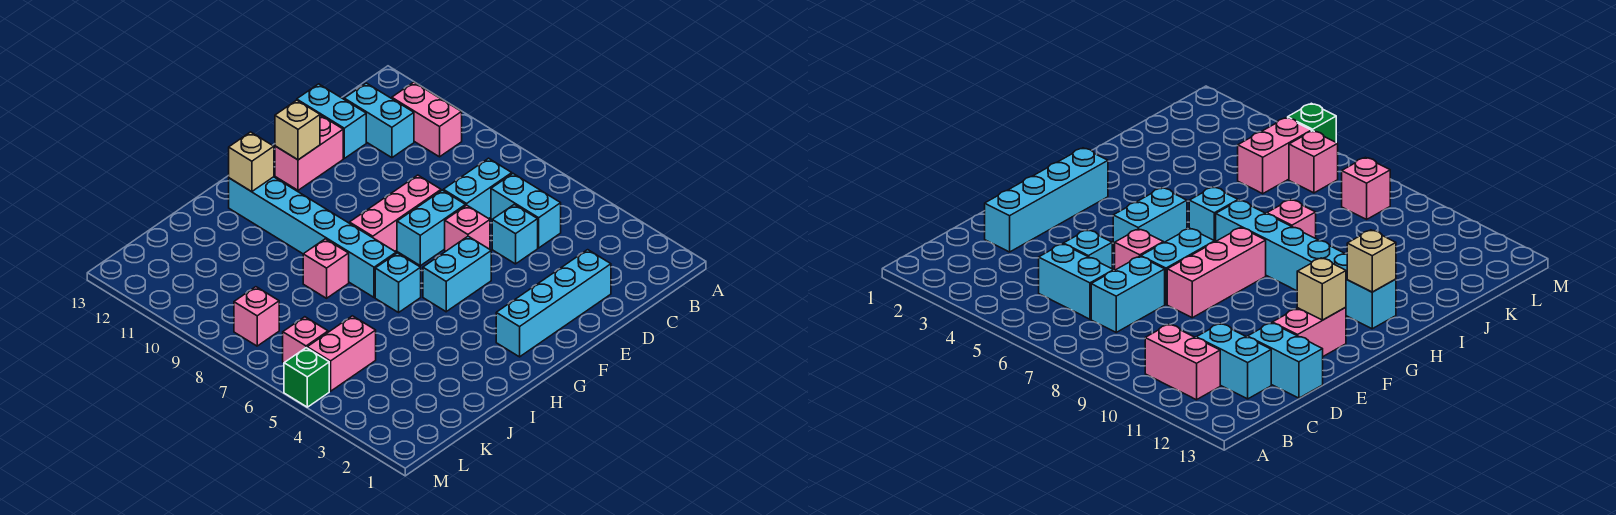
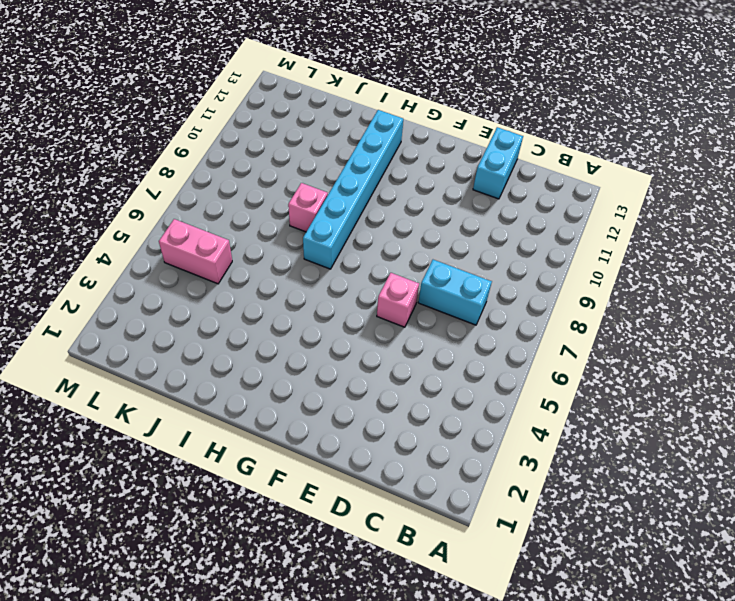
none -> pink 1x2 brick [392,82,462,157]
none -> cyan 1x2 brick [491,174,561,248]
none -> cyan 1x2 brick [344,83,414,158]

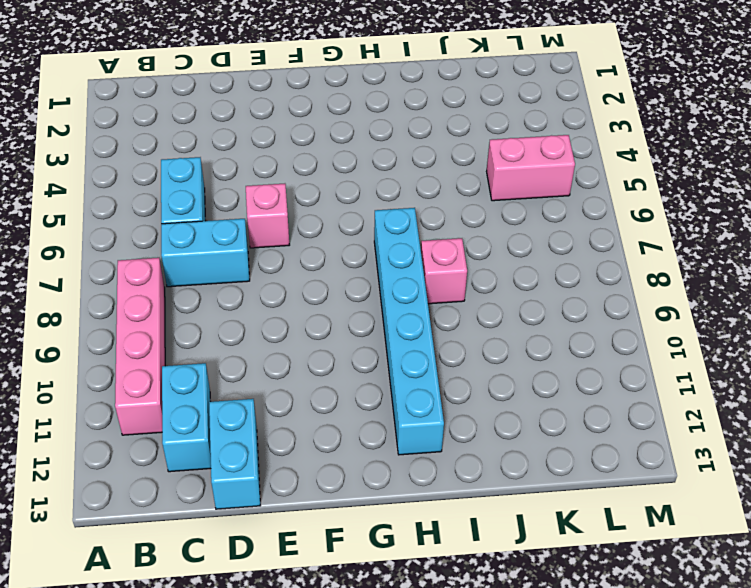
pink 1x4 brick [115,258,165,435] -> pink 1x2 brick [392,82,462,157]
none -> cyan 1x4 brick [496,250,611,357]
none -> cyan 1x1 brick [492,204,538,264]
none -> cyan 1x2 brick [397,190,466,266]

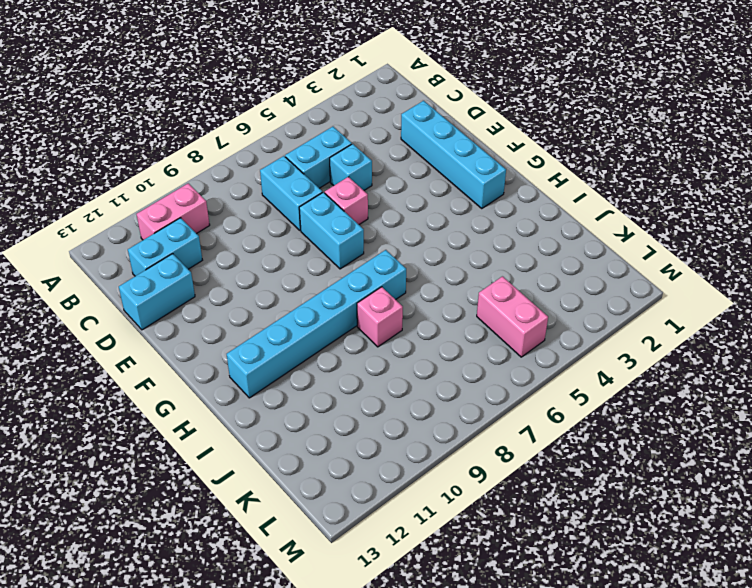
none -> pink 1x3 brick [350,175,441,251]
none -> pink 1x2 brick [275,115,343,190]
none -> cyan 1x2 brick [423,236,491,312]

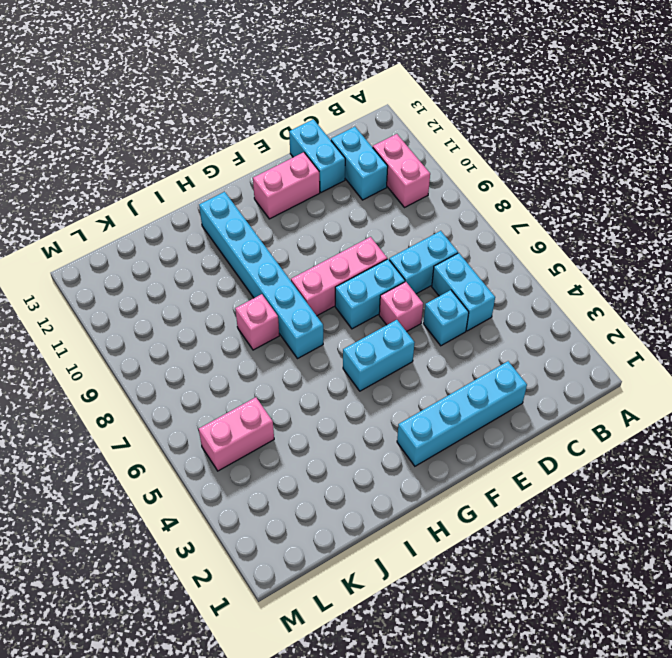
none -> cyan 1x1 brick [375,253,421,312]
none -> pink 1x1 brick [283,317,328,363]
none -> pink 1x1 brick [234,287,279,346]

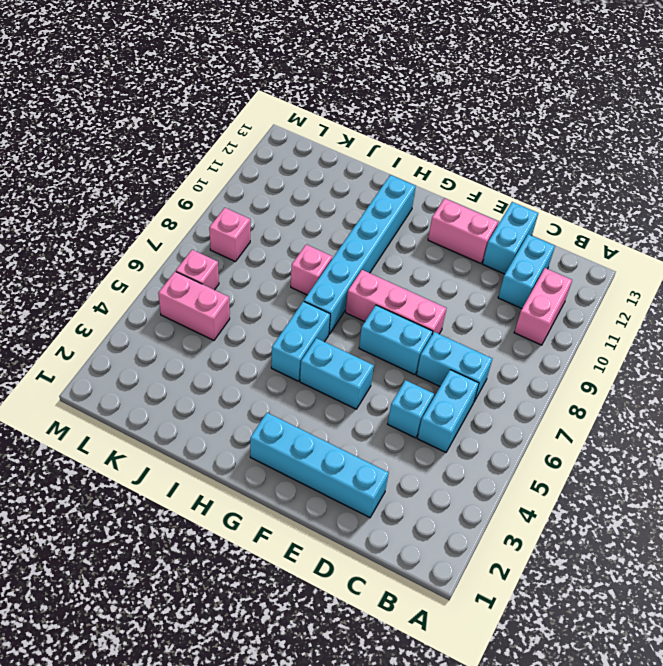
cyan 1x2 brick [271,301,330,381] -> cyan 1x1 brick [375,253,421,312]
none -> pink 1x1 brick [445,205,490,251]
none -> green 1x1 brick [284,348,329,407]
none -> tan 1x1 brick [275,100,320,160]

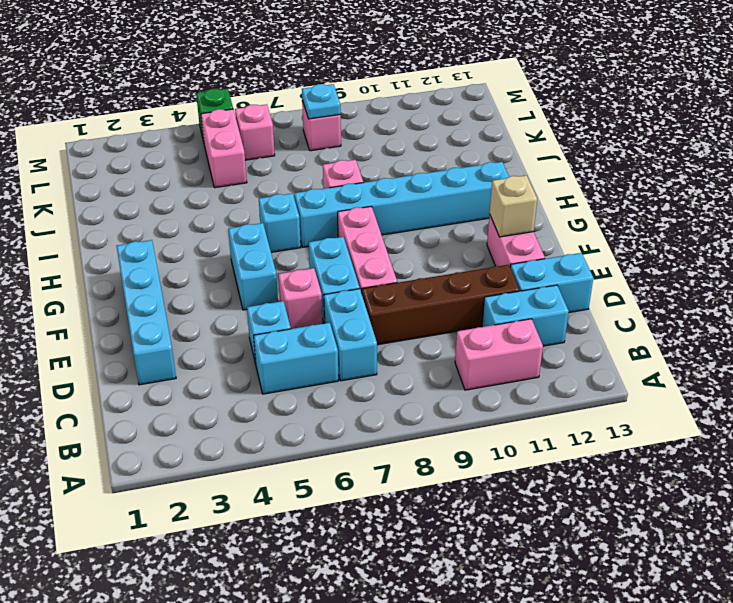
brown 1x4 brick [362,265,520,345] -> none
cyan 1x1 plate [302,84,341,119] -> none
none -> tan 1x1 brick [229,132,274,192]

